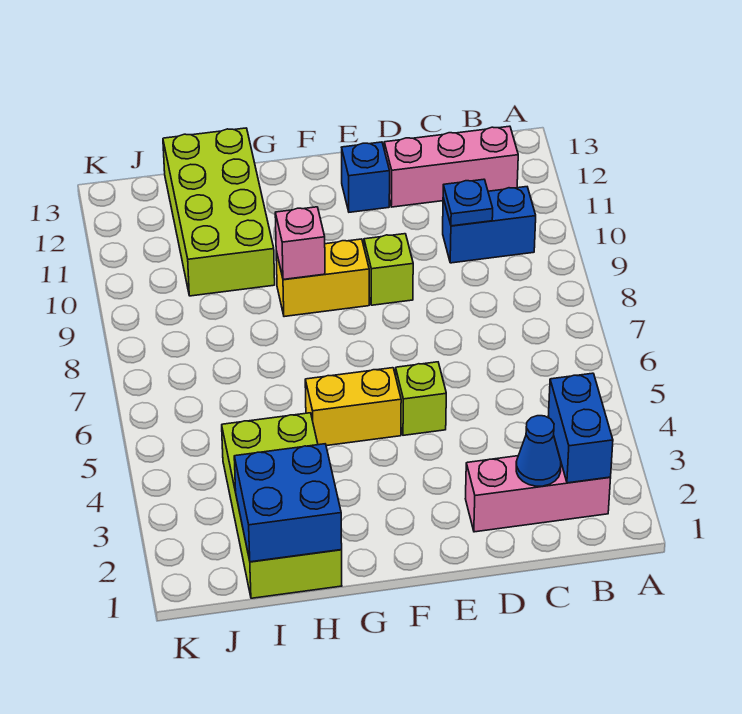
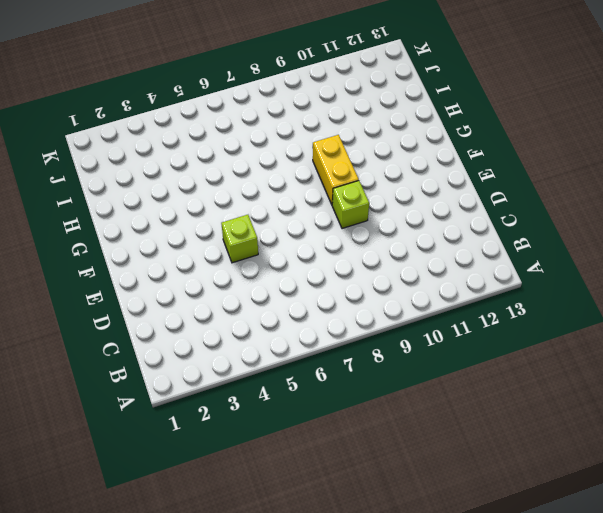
none -> pink 1x3 brick [465,456,611,532]
none -> blue 1x2 brick [443,187,536,263]
none -> pink 1x3 brick [384,126,518,207]

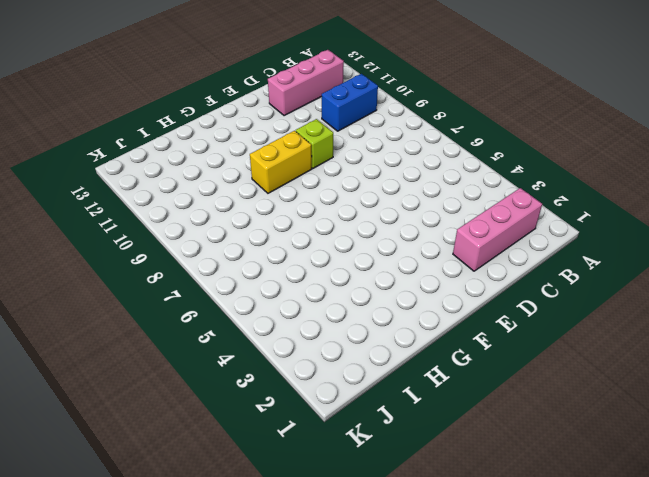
none -> lime 1x1 brick [396,362,446,435]
none -> blue 1x1 brick [342,142,390,212]
none -> yellow 1x2 brick [305,368,401,446]

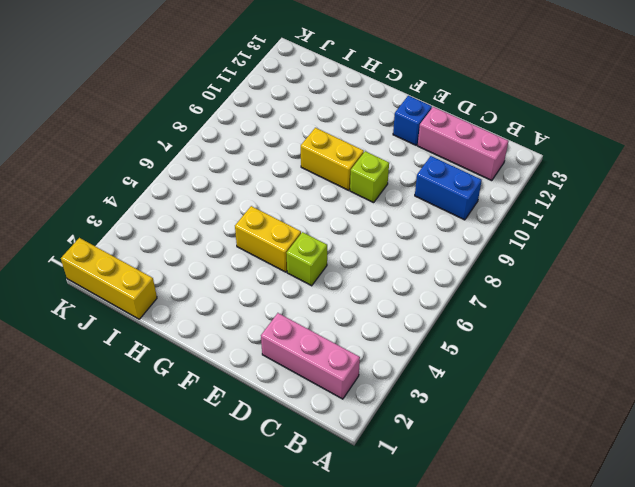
yellow 1x3 brick [61,238,157,319] -> lime 2x4 brick [222,413,342,598]
none -> lime 2x4 brick [163,128,275,296]
none -> blue 1x2 brick [548,373,613,483]
none -> blue 1x1 cone [516,416,561,486]

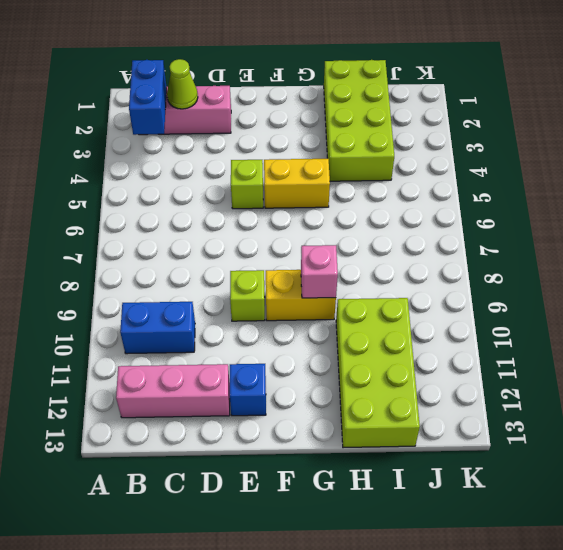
lime 1x1 cone [167,59,198,109] -> blue 1x1 cone [516,416,561,486]
none -> blue 1x1 plate [443,179,493,226]
none -> blue 2x2 brick [234,444,342,562]

